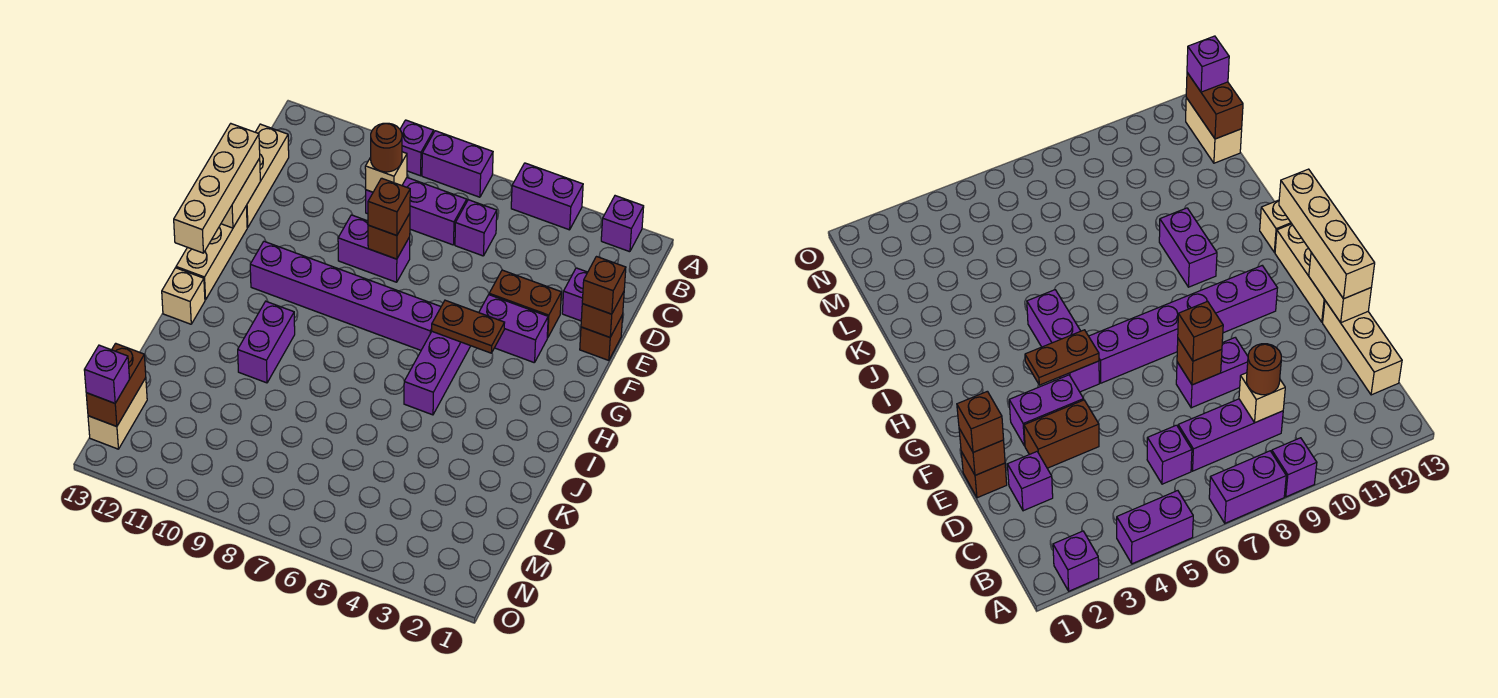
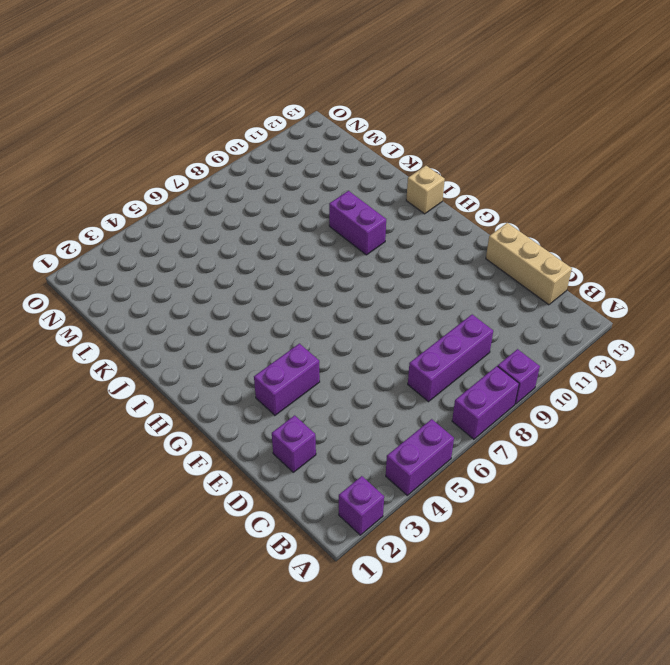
none -> purple 1x1 brick [455,200,497,256]
none -> brown 1x1 brick [580,315,623,360]
none -> brown 1x2 brick [489,270,561,338]

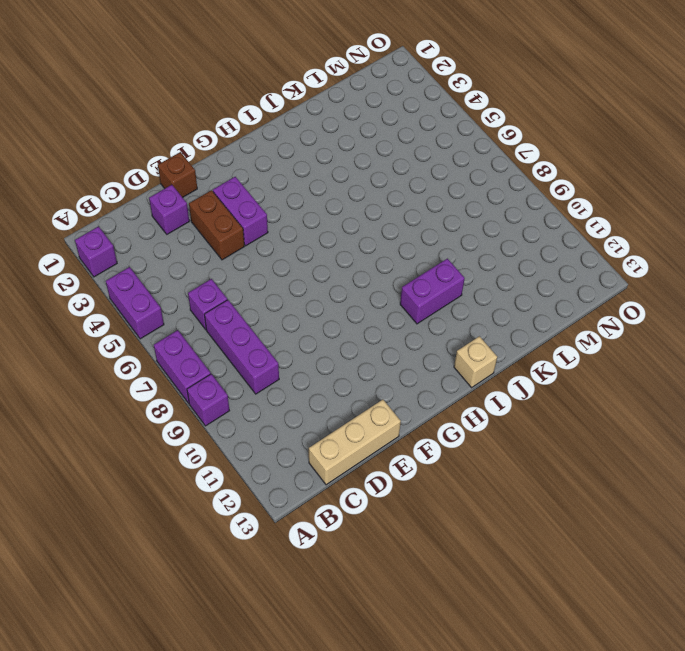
none -> purple 1x2 brick [338,215,410,282]
none -> tan 1x3 brick [176,207,247,300]
none -> purple 1x3 brick [404,332,470,415]

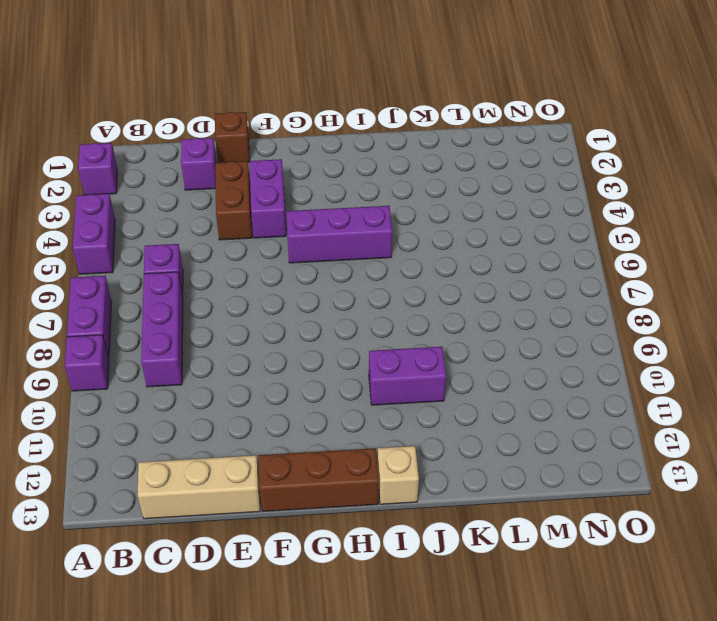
brown 1x3 brick [258,448,379,512] -> tan 1x3 brick [176,207,247,300]
none -> purple 1x2 brick [338,215,410,282]
none -> purple 1x6 brick [250,241,441,350]
none -> tan 1x2 brick [88,378,147,449]

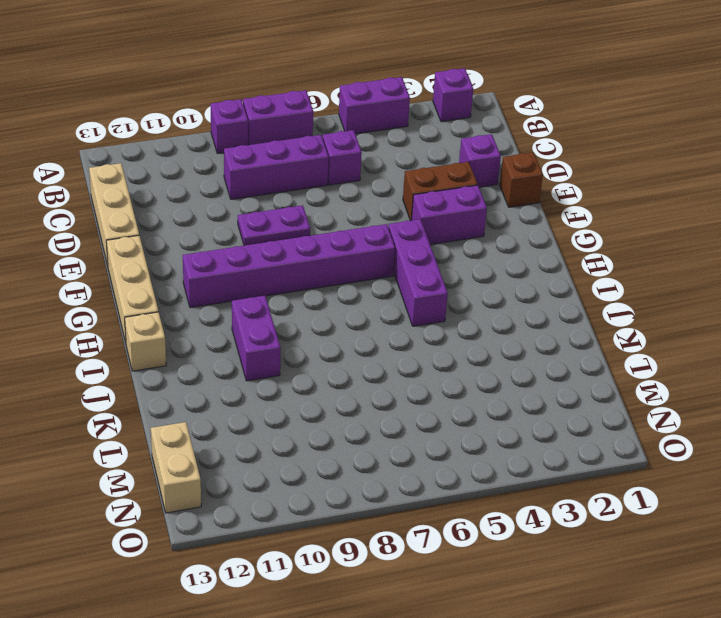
purple 1x2 plate [238,205,310,245] -> purple 1x2 brick [338,215,410,282]
none -> tan 1x1 brick [365,152,407,192]
none -> brown 1x1 brick [581,292,624,337]
none -> brown 1x1 brick [368,213,410,259]

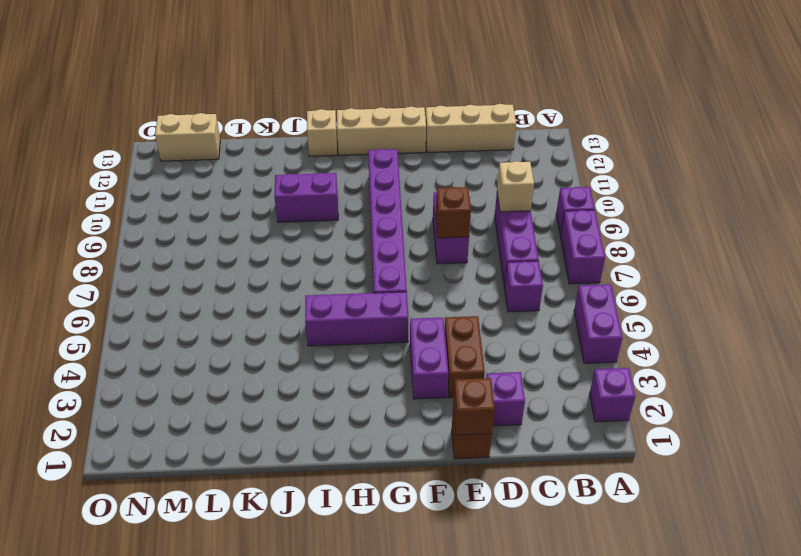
none -> tan 1x2 brick [221,158,260,228]
none -> brown 1x2 plate [432,300,505,353]
none -> brown 1x2 brick [86,343,146,427]

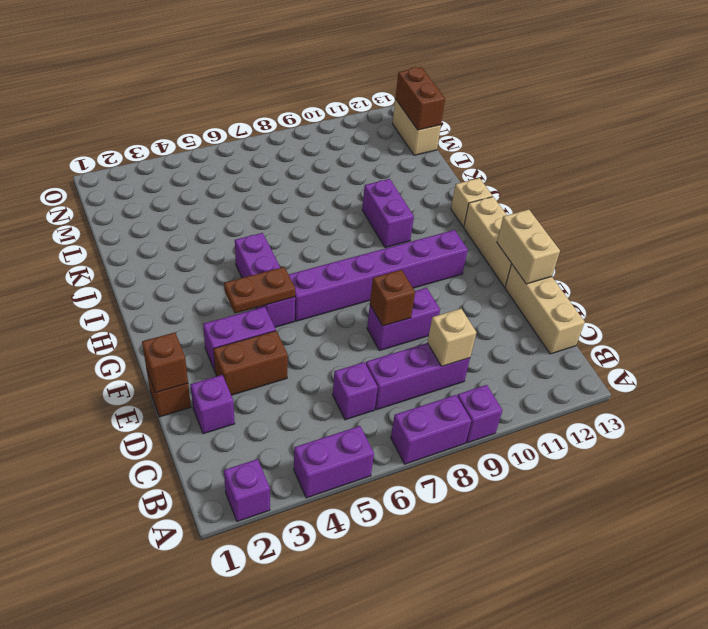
none -> brown 1x1 round brick [371,123,402,172]
none -> brown 1x1 brick [582,257,626,314]
none -> brown 1x1 brick [368,178,410,236]

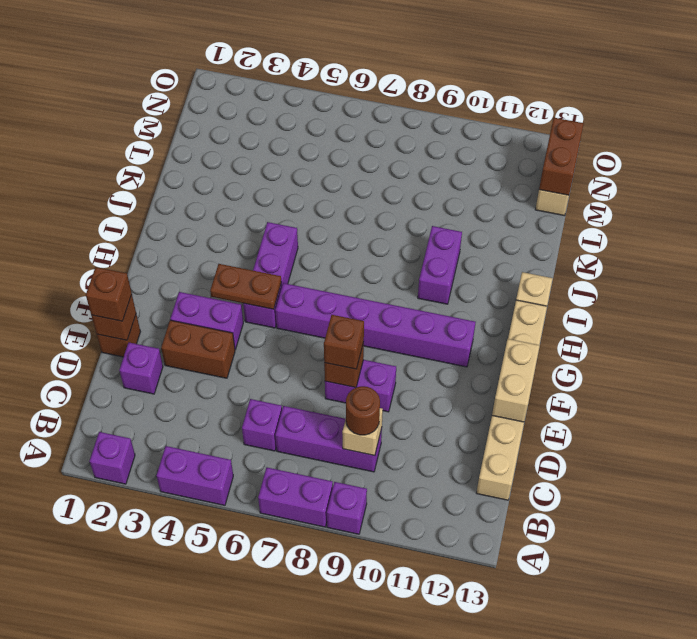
none -> tan 1x4 brick [174,124,260,253]
none -> purple 1x1 brick [84,345,129,403]

